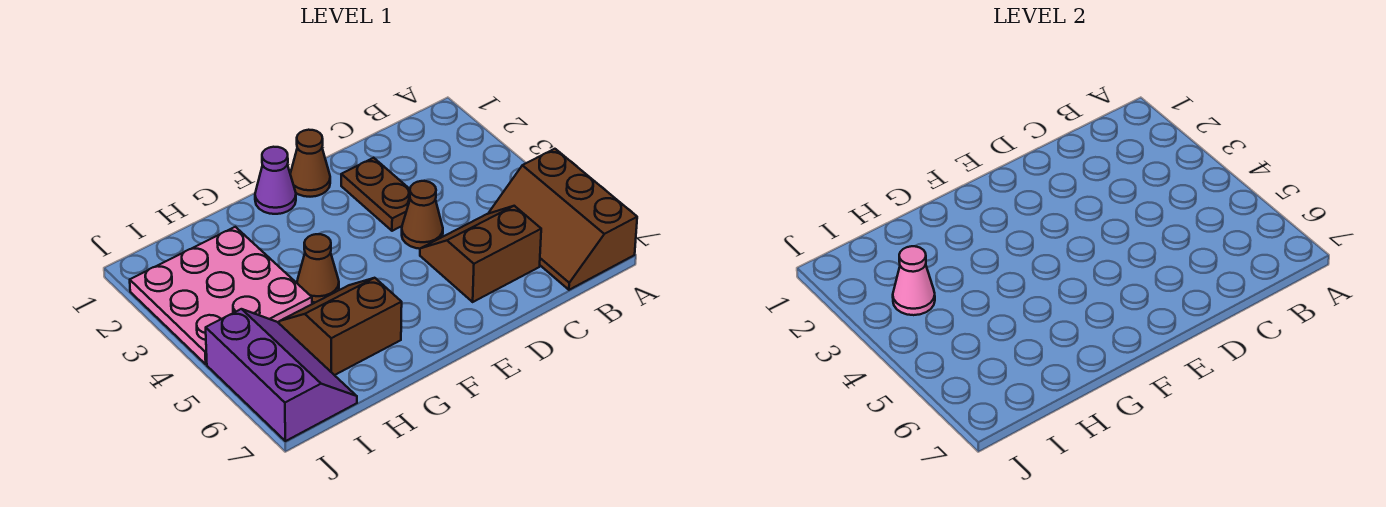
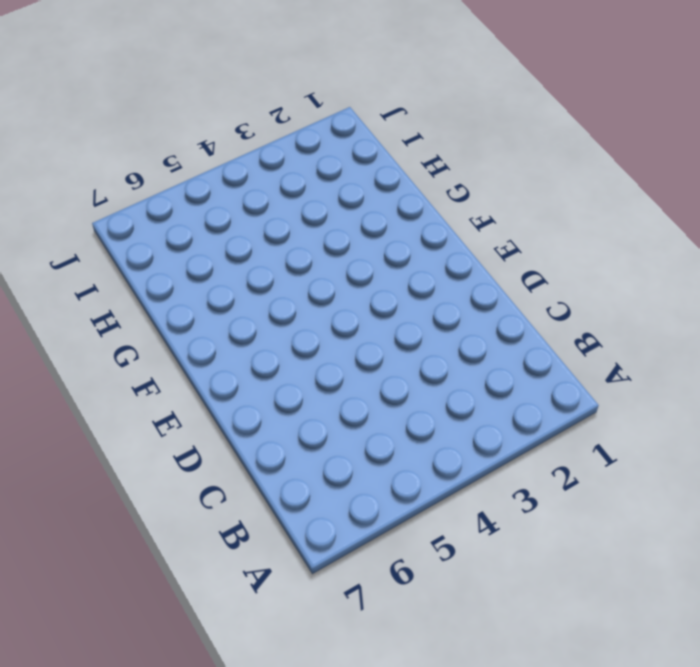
none -> brown 2x3 slope [488,149,637,290]
none -> brown 2x2 slope [420,206,541,302]

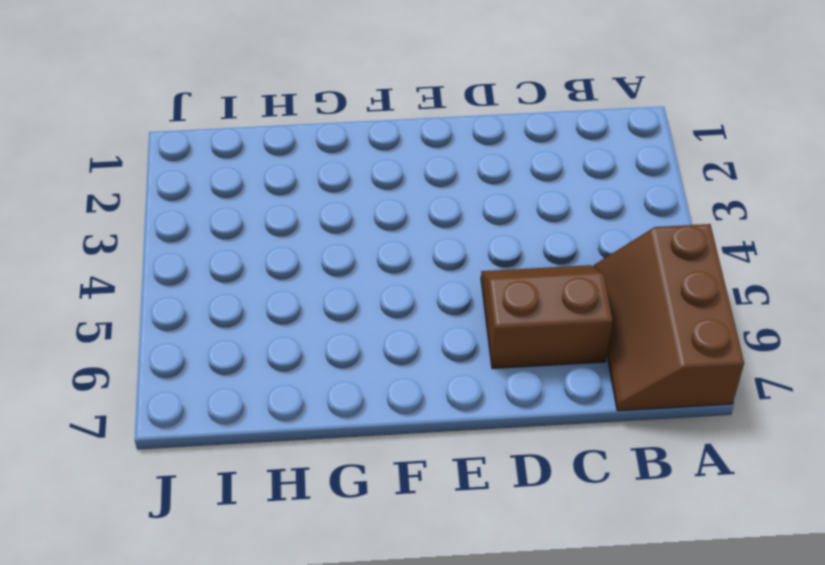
none -> brown 1x2 plate [341,158,410,231]
none -> brown 1x1 cone [402,181,443,249]

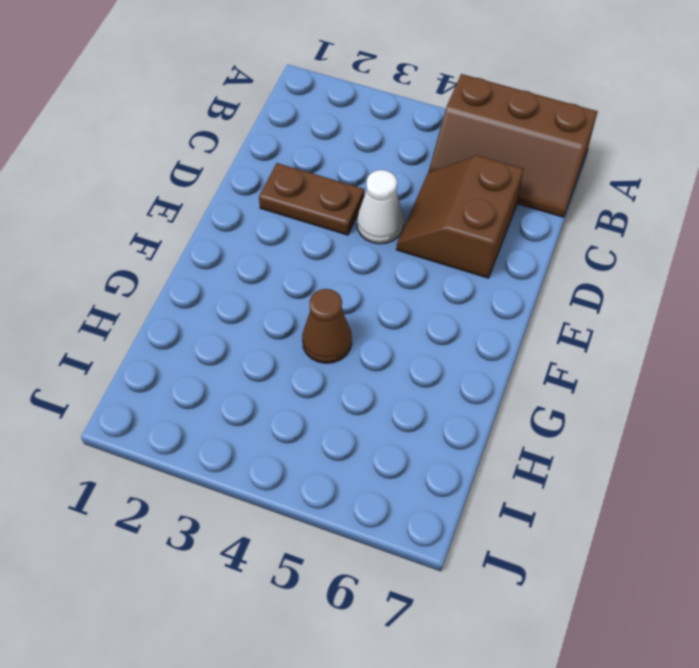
white 1x1 cone [357,170,404,244] -> brown 1x1 cone [402,181,443,249]
none -> brown 1x1 cone [290,130,330,197]
none -> purple 1x1 cone [255,147,296,214]

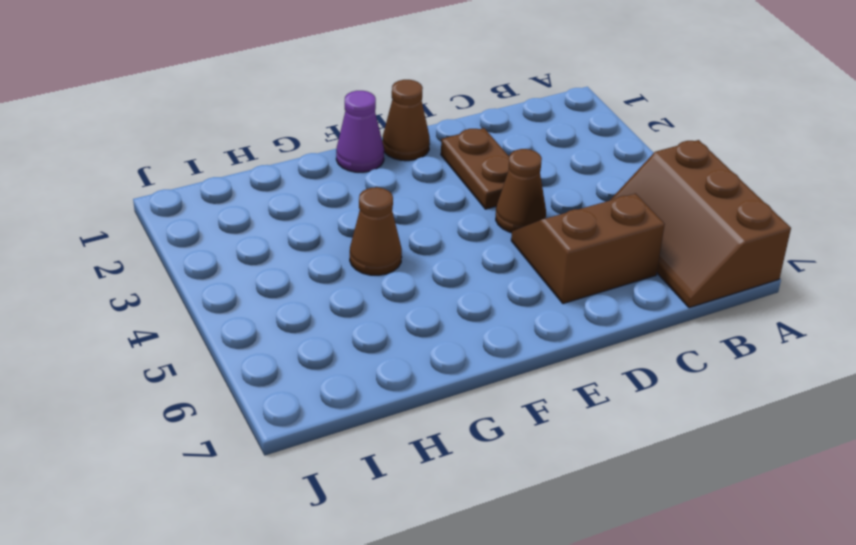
none -> brown 2x2 slope [279,278,402,375]
none -> pink 3x3 plate [130,227,312,364]

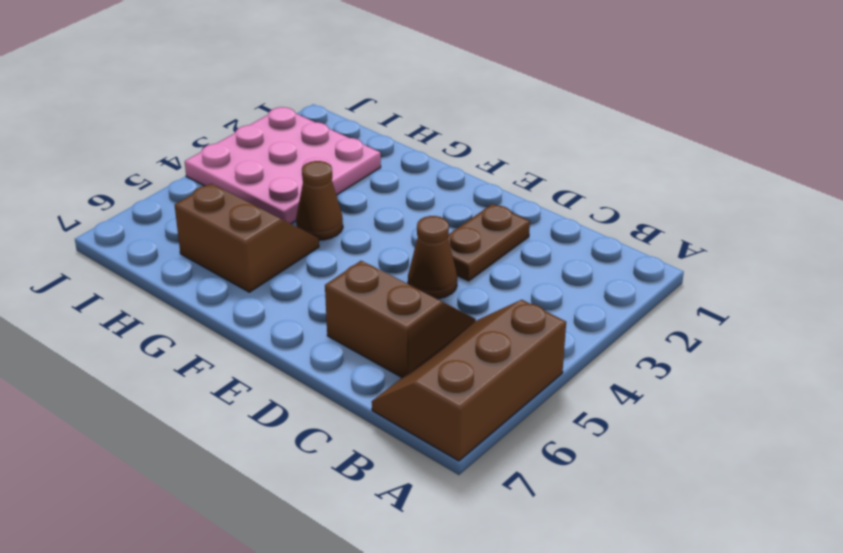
none -> brown 1x1 cone [290,130,330,197]
none -> purple 1x1 cone [255,147,296,214]

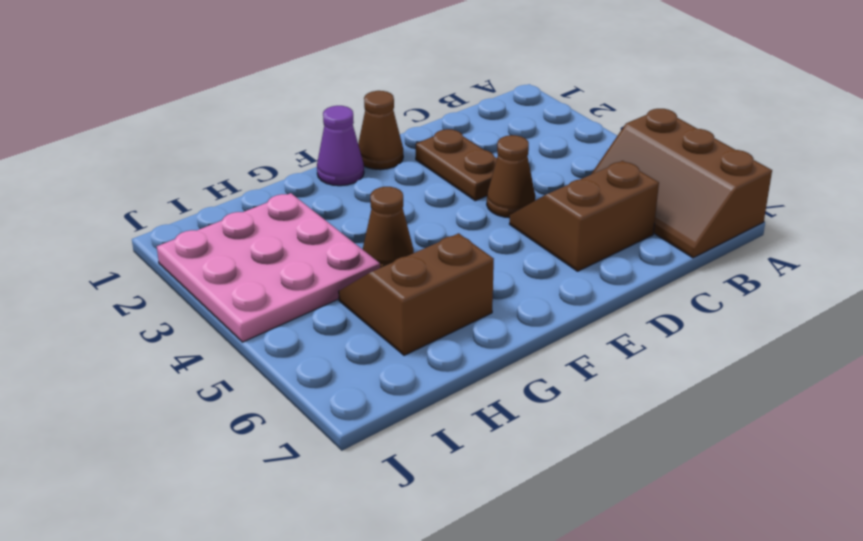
none -> purple 2x3 slope [206,309,357,441]
none -> pink 1x1 cone [893,246,935,315]

